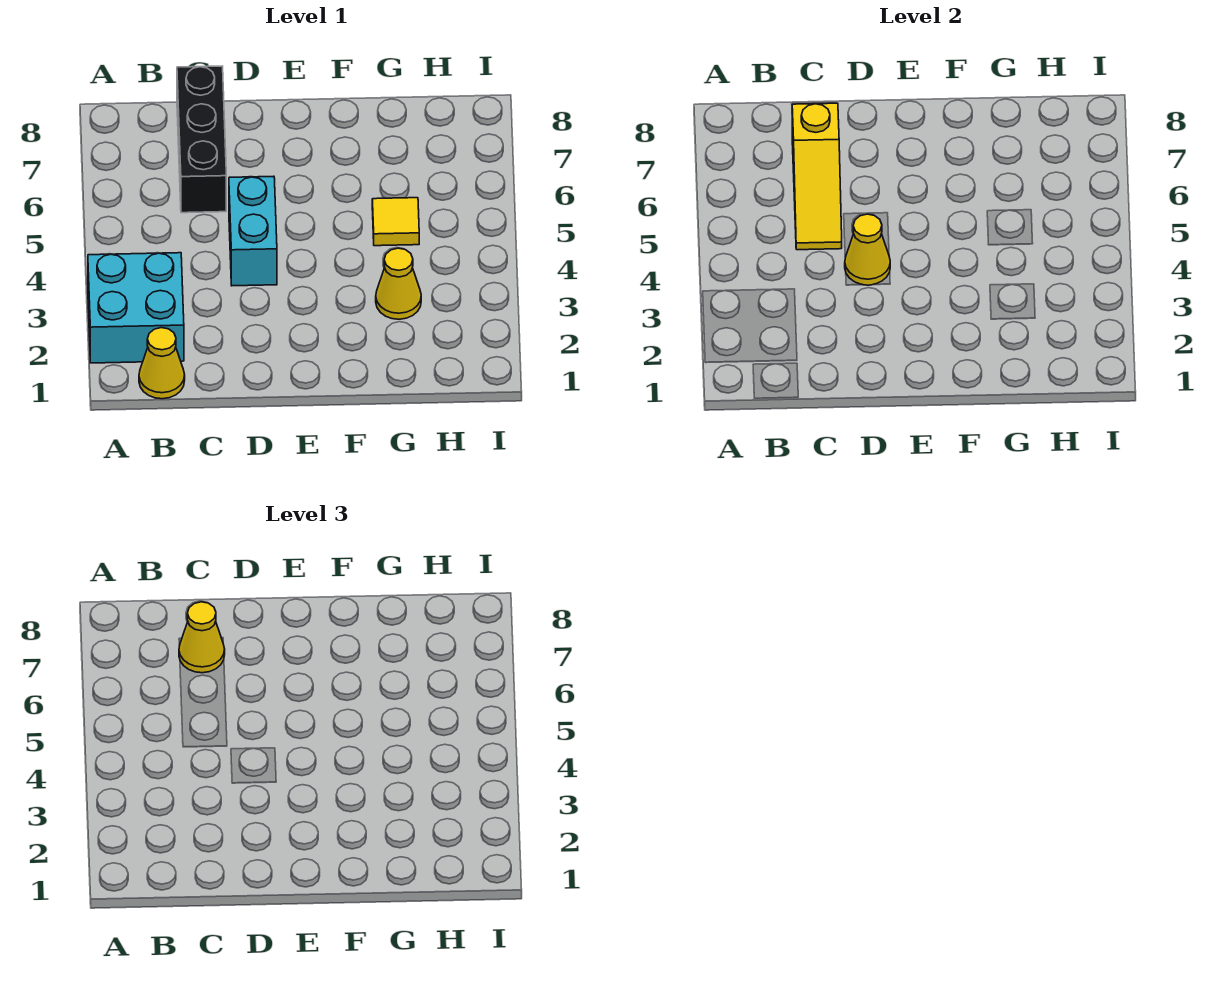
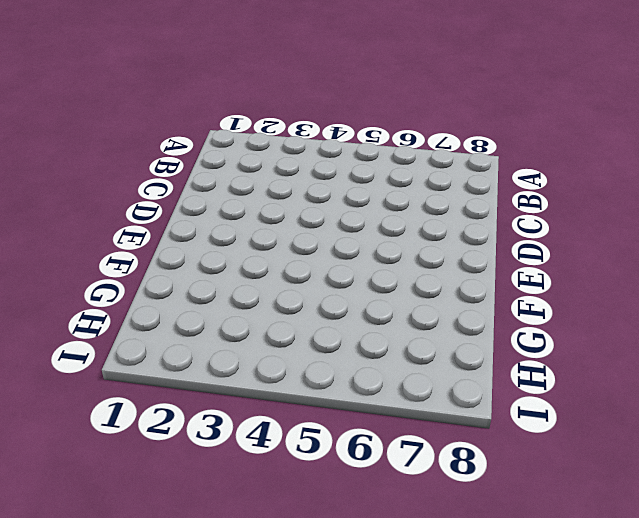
none -> cyan 2x2 brick [88,253,184,363]
none -> yellow 1x1 cone [139,328,185,399]

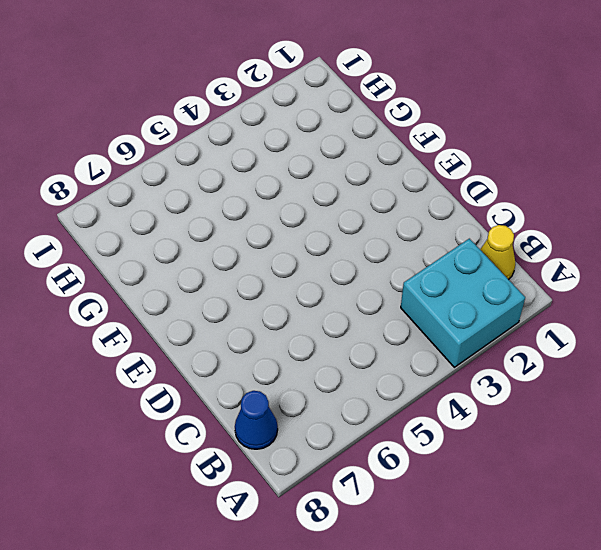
blue 1x1 cone [235,391,278,449] -> none
none -> black 1x3 brick [177,66,226,213]
none -> cyan 1x2 brick [229,176,277,286]

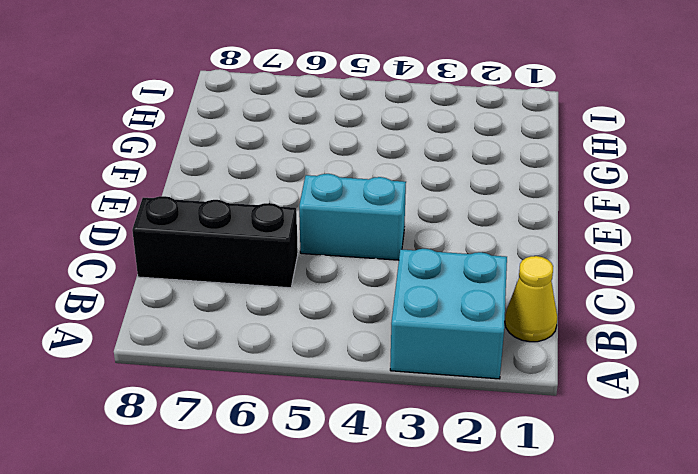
none -> yellow 1x1 cone [376,248,421,319]
none -> yellow 1x1 tile [372,198,419,246]

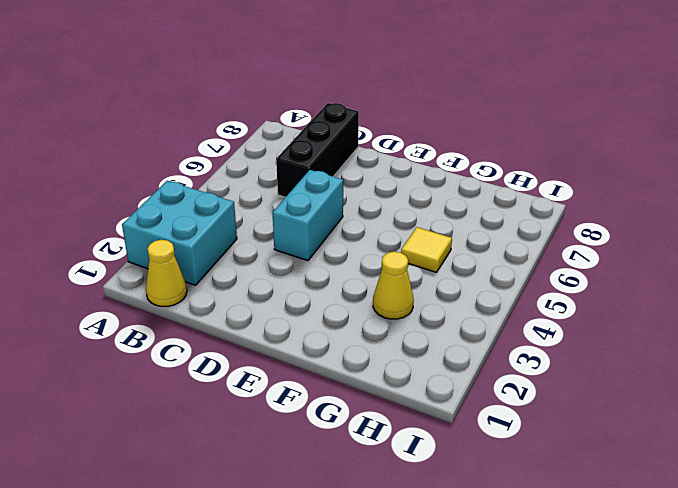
none -> yellow 1x3 slope [792,103,842,250]
none -> yellow 1x1 cone [845,214,890,285]

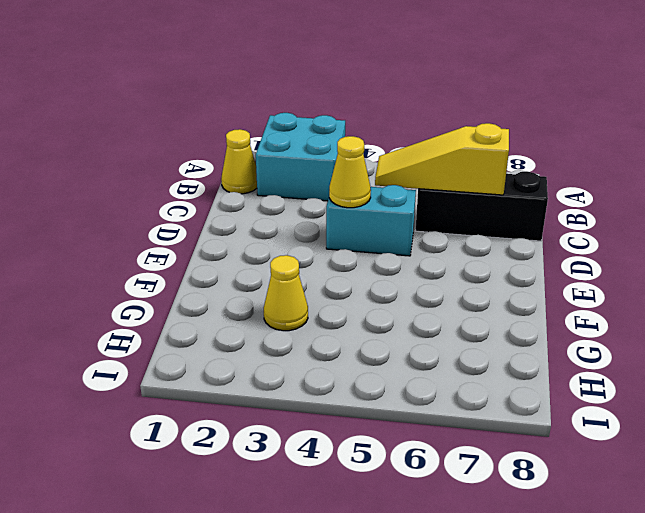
none -> yellow 1x1 tile [372,198,419,246]
none -> yellow 1x1 cone [179,602,225,673]

